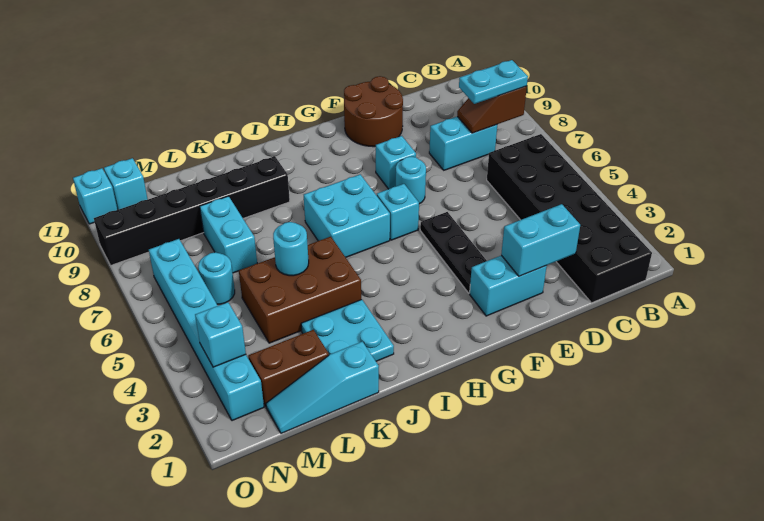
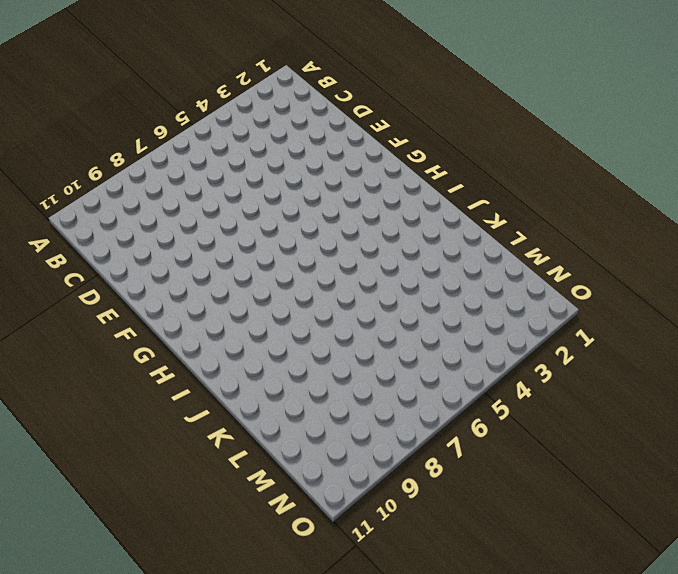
none -> black 2x6 brick [487,134,652,303]
none -> cyan 1x2 brick [429,117,497,170]
none -> cyan 1x2 brick [470,255,547,316]

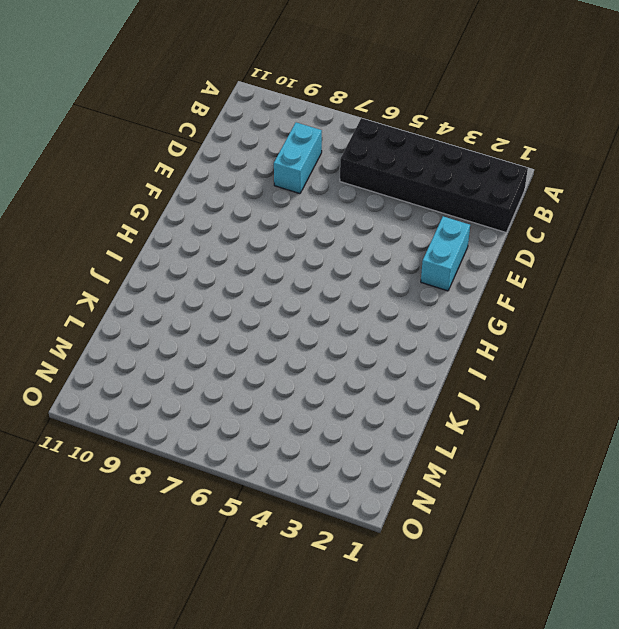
none -> brown 2x2 round brick [344,76,403,147]
none -> black 1x3 plate [420,212,487,293]
none -> cyan 1x1 round brick [396,157,426,204]

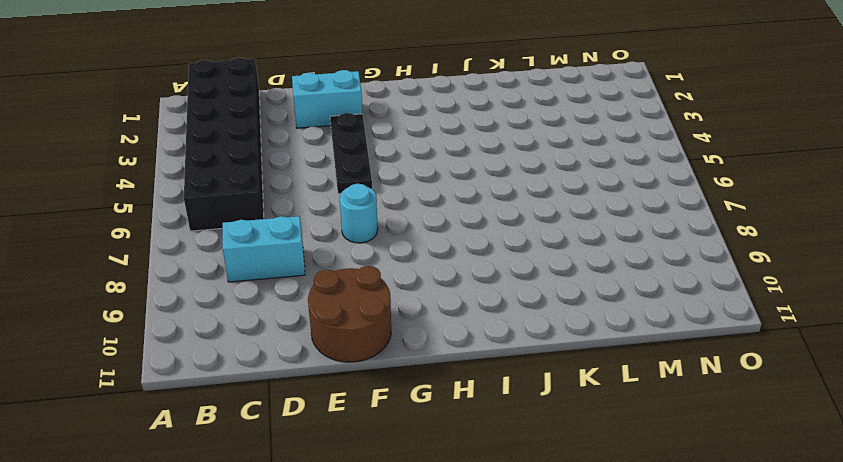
none -> cyan 1x1 brick [376,136,416,189]
none -> cyan 1x1 brick [377,184,419,240]
none -> cyan 2x2 brick [304,174,390,257]

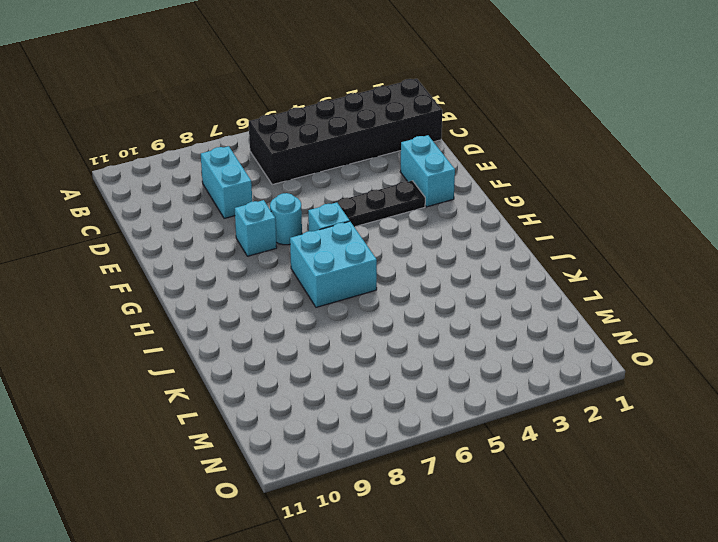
none -> brown 2x2 round brick [344,76,403,147]
none -> cyan 2x2 plate [301,299,394,361]
none -> brown 2x3 brick [239,237,361,343]

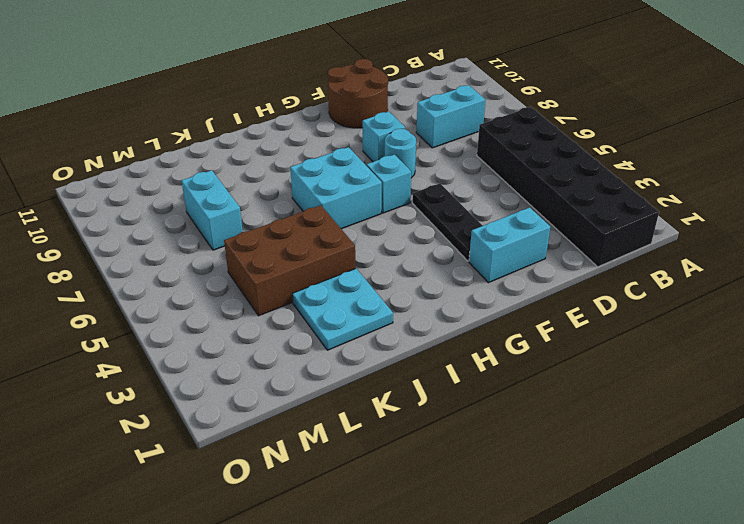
none -> black 1x6 brick [94,156,290,265]
none -> cyan 1x3 slope [266,342,379,433]
none -> brown 1x2 brick [248,330,329,406]

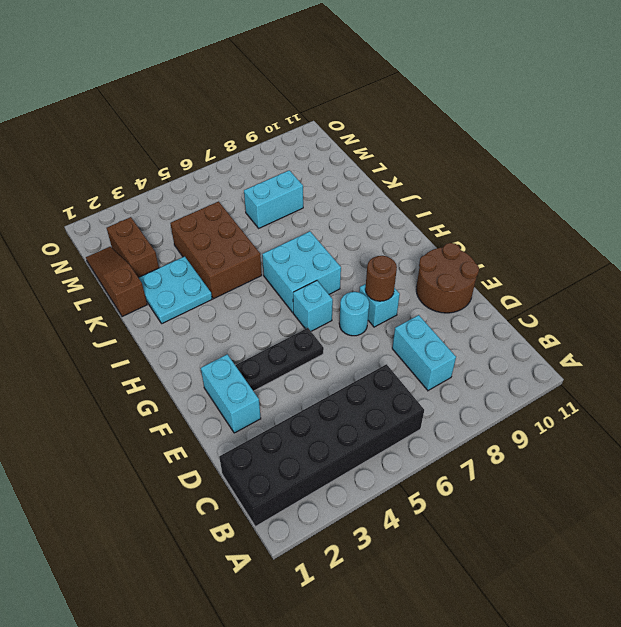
brown 1x1 round brick [365,256,397,301] -> none
brown 1x3 slope [86,247,147,317] -> cyan 1x3 slope [266,342,379,433]
none -> black 1x6 brick [94,156,290,265]
none -> cyan 1x1 round brick [198,252,235,304]
none -> cyan 1x6 brick [149,239,264,421]

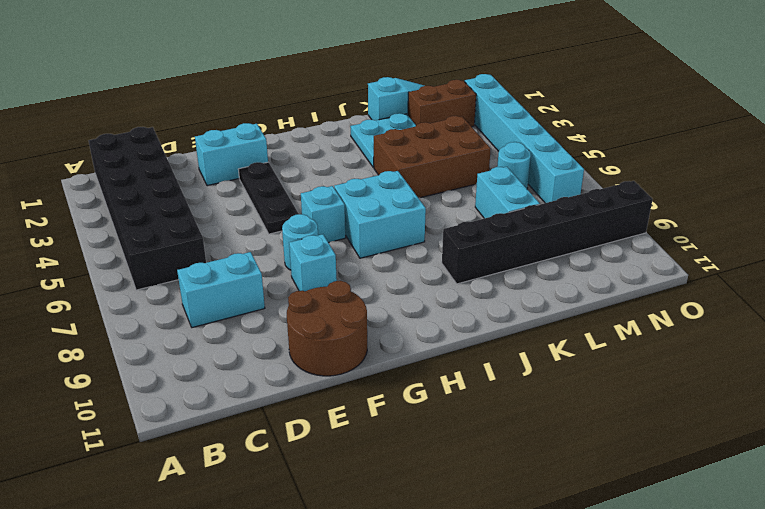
none -> cyan 1x1 brick [104,158,148,210]
none -> cyan 1x1 brick [73,168,117,224]
none -> brown 1x2 slope [457,86,527,133]

